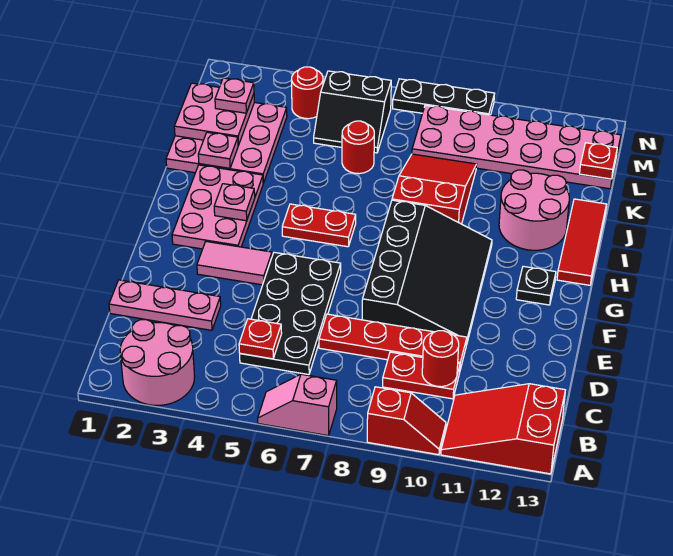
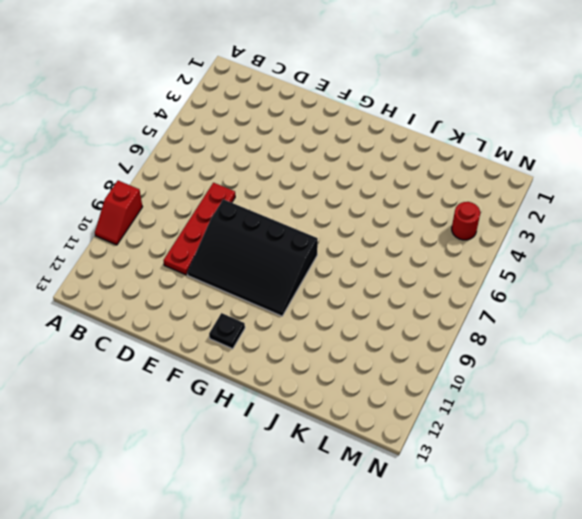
none -> pink 2x2 round brick [120,320,195,405]
none -> pink 1x2 slope [258,374,337,436]
none -> red 2x3 slope [441,384,565,474]

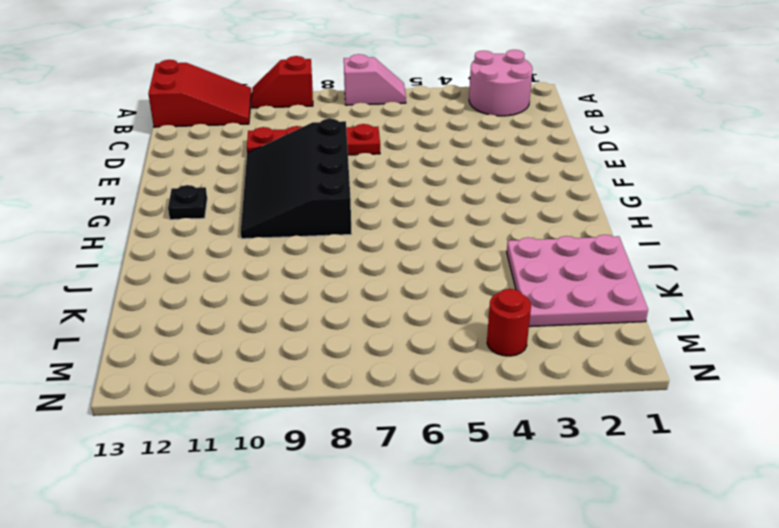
none -> black 2x4 plate [240,252,341,375]
none -> red 1x2 plate [383,352,460,399]
none -> pink 1x3 plate [109,280,221,330]

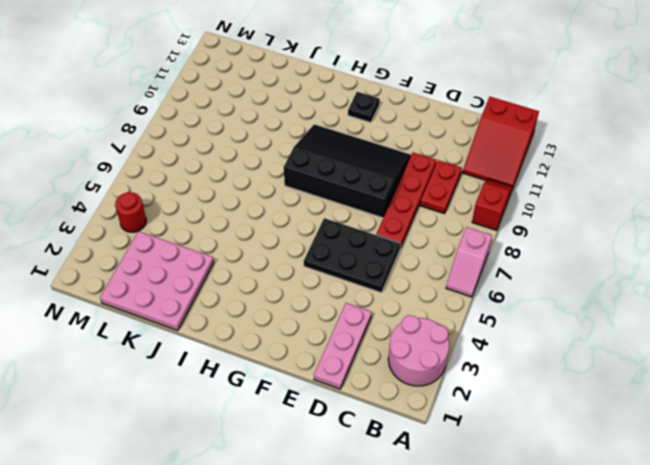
black 2x3 plate [304,218,401,293] -> black 2x4 plate [240,252,341,375]
none -> pink 1x2 tile [197,242,272,285]
none -> pink 2x3 plate [172,165,263,249]
none -> red 1x2 plate [282,204,356,247]

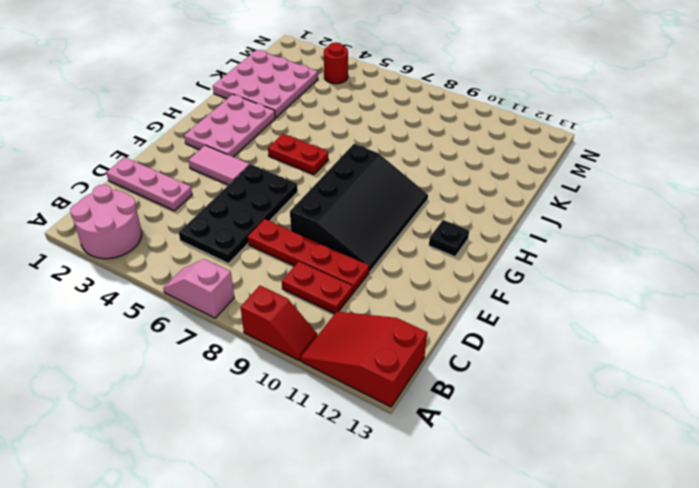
none -> red 1x3 tile [557,199,606,285]
none -> red 2x3 slope [392,154,477,224]
none -> pink 2x2 round brick [499,170,569,250]

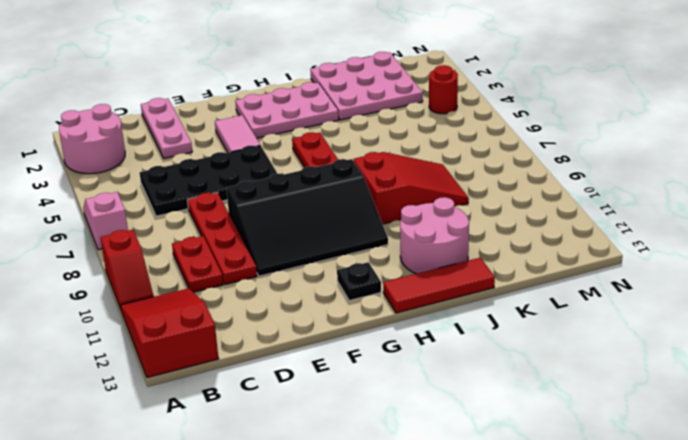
none -> red 1x1 round brick [342,121,374,174]
none -> black 2x2 slope [314,71,391,153]
none -> pink 2x6 plate [412,105,621,189]

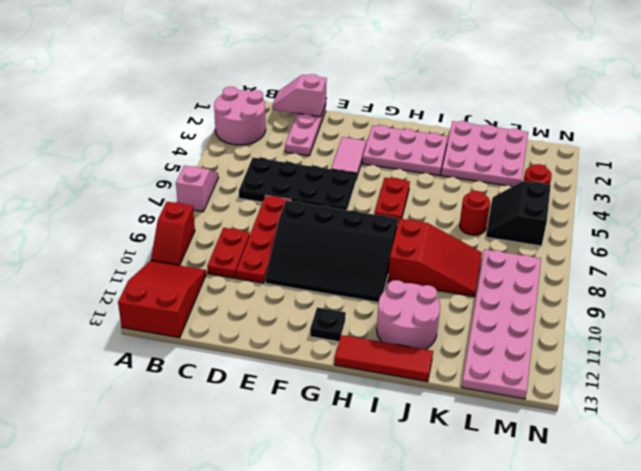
pink 1x2 slope [272,74,327,117] -> none
none -> black 1x3 plate [393,79,495,115]
none -> red 1x1 plate [239,319,282,359]
none -> red 1x1 round brick [422,331,459,387]

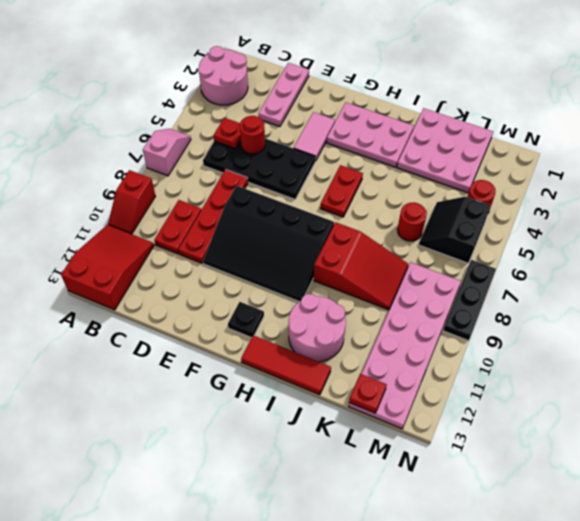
red 1x1 round brick [240,116,265,154] -> red 1x1 round brick moved to [422,331,459,387]
none -> pink 1x1 plate [214,184,255,221]
none -> pink 1x1 plate [198,132,238,168]
none -> pink 2x2 plate [174,83,254,145]

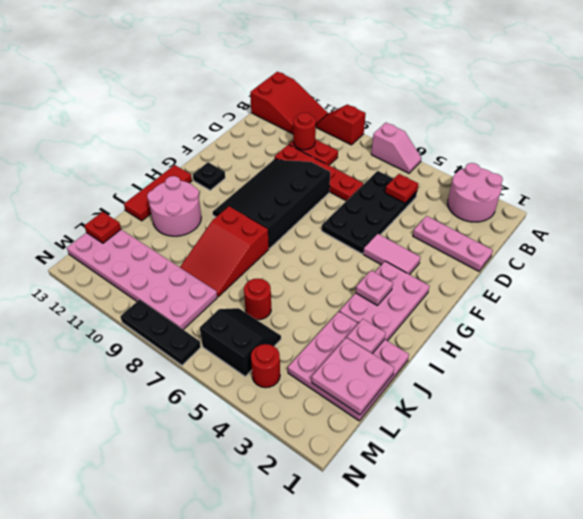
none -> red 1x2 plate [282,204,356,247]
none -> pink 1x1 plate [215,78,254,113]

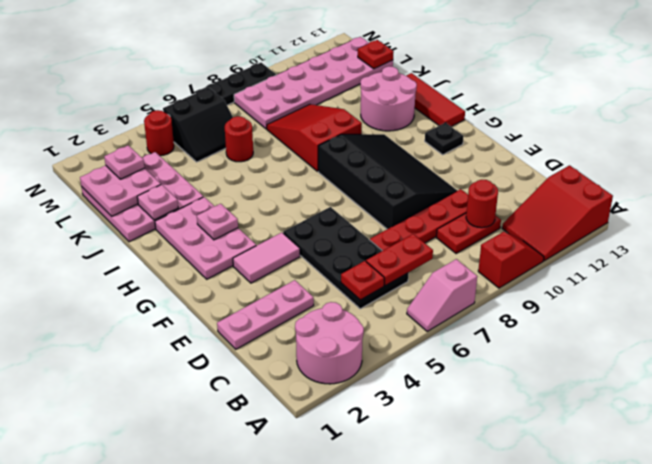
red 1x2 plate [366,234,433,286] -> red 1x2 plate moved to [282,204,356,247]

